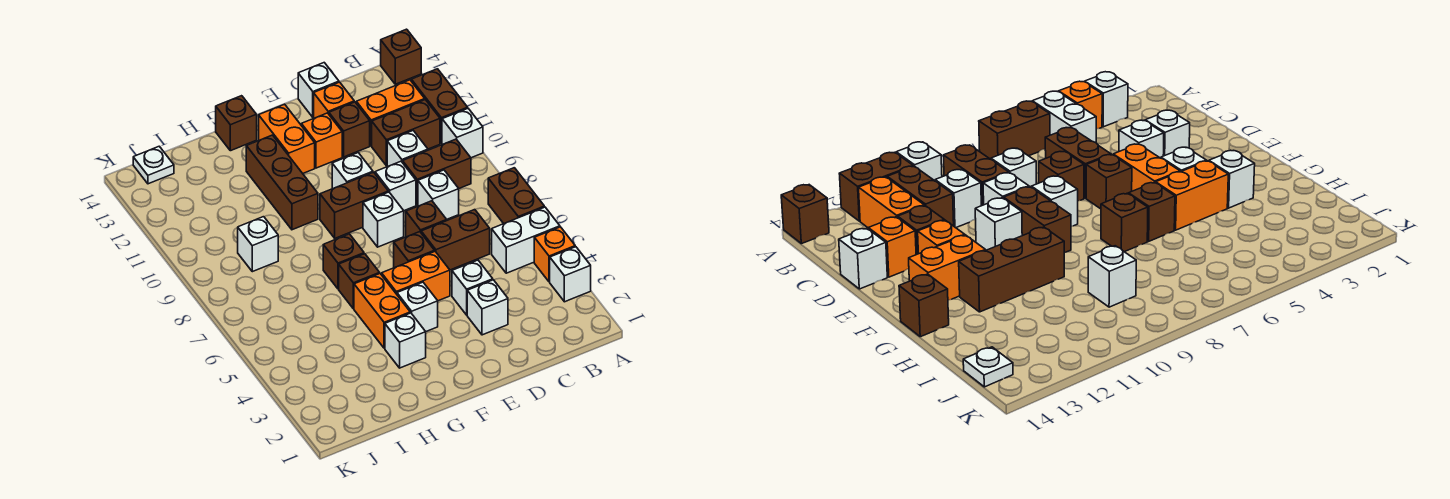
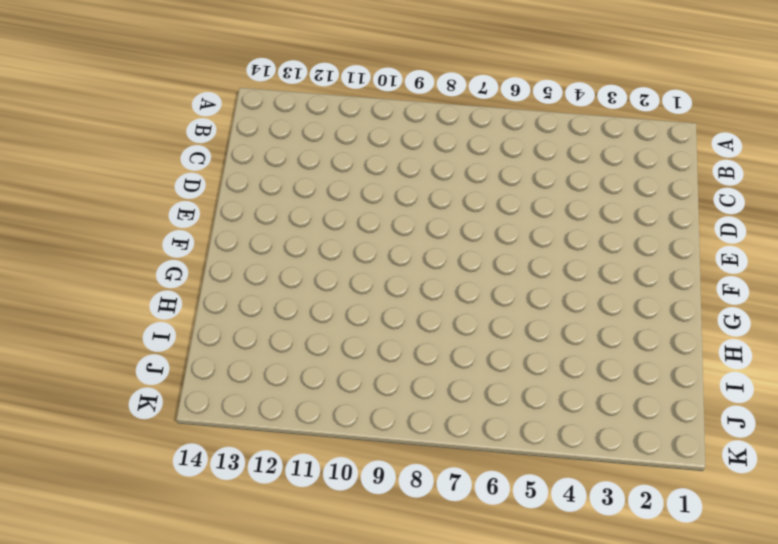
none -> white 1x1 brick [550,247,591,302]
none -> orange 1x1 brick [534,227,575,282]
none -> white 1x2 brick [492,207,560,273]
none -> brown 1x2 brick [488,168,544,224]

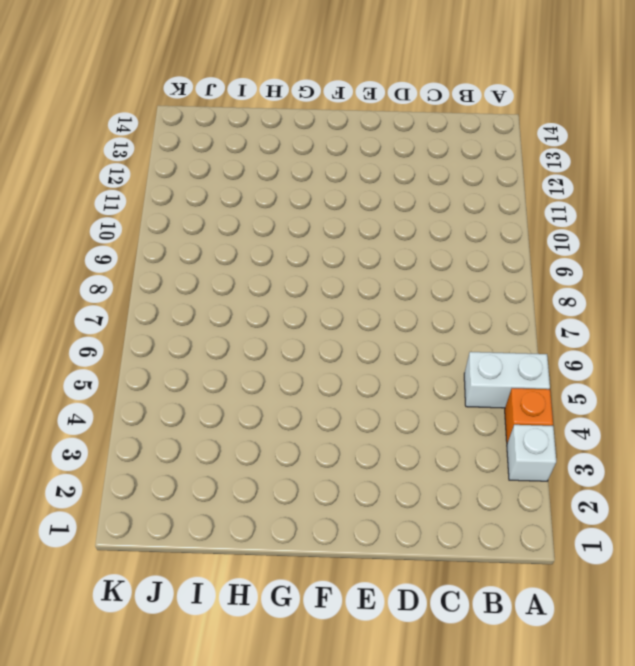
none -> brown 1x2 brick [488,168,544,224]
none -> white 1x1 brick [442,109,483,158]
none -> brown 1x2 brick [411,69,468,144]
none -> brown 1x1 brick [381,29,421,84]

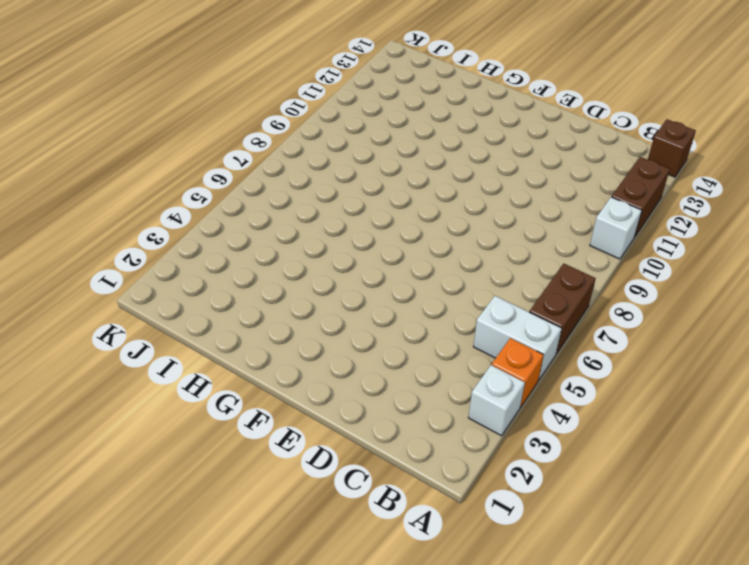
none -> brown 1x2 brick [403,139,471,205]
none -> brown 1x2 brick [372,100,440,166]
none -> orange 1x2 brick [356,80,425,146]
none -> brown 1x2 brick [421,210,490,270]

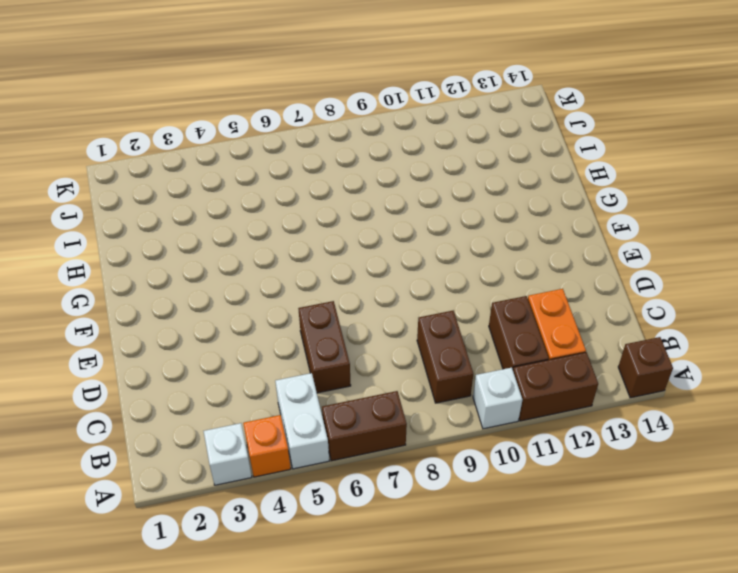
none -> white 1x1 brick [418,170,459,219]
none -> white 1x1 brick [387,131,428,167]
none -> white 1x1 brick [467,280,508,335]
none -> white 1x1 brick [452,260,493,315]

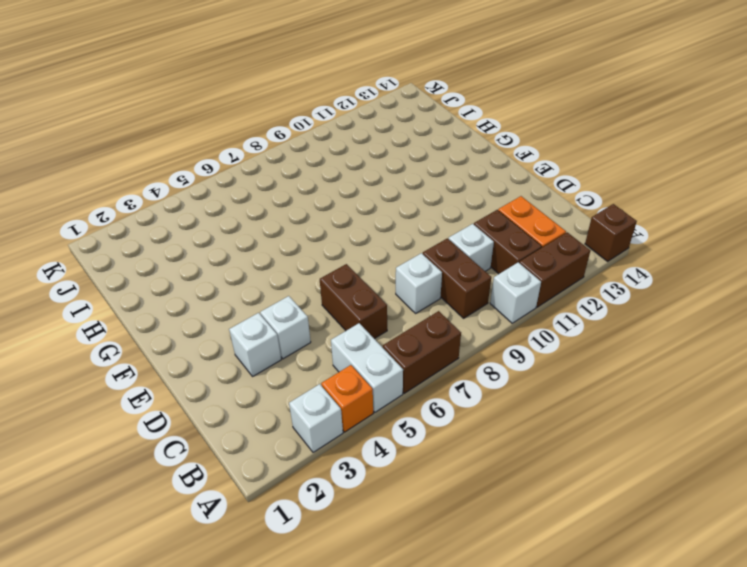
none -> brown 1x1 brick [406,201,447,237]
none -> white 1x1 brick [375,161,416,211]
none -> brown 1x1 brick [329,102,370,157]
none -> orange 1x1 brick [314,82,354,118]

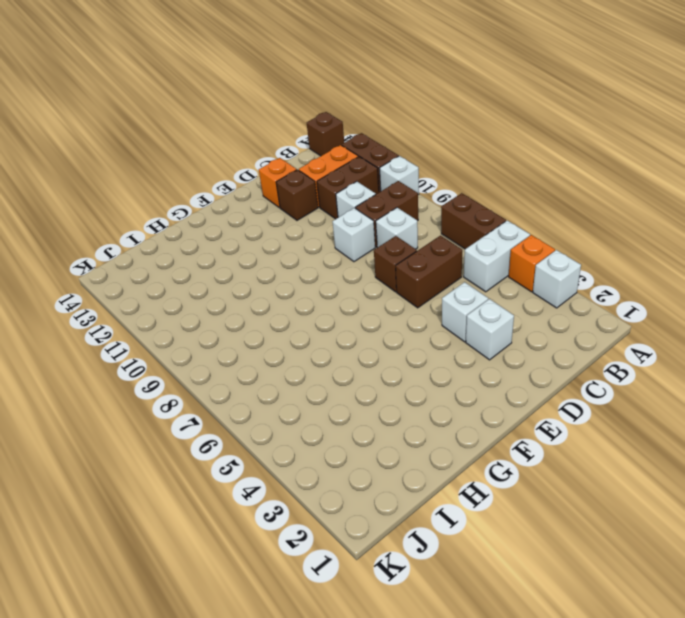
none -> white 1x1 brick [298,63,339,117]
none -> orange 1x2 brick [382,252,450,301]
none -> brown 1x1 brick [394,232,435,268]
none -> white 1x1 brick [363,192,404,247]

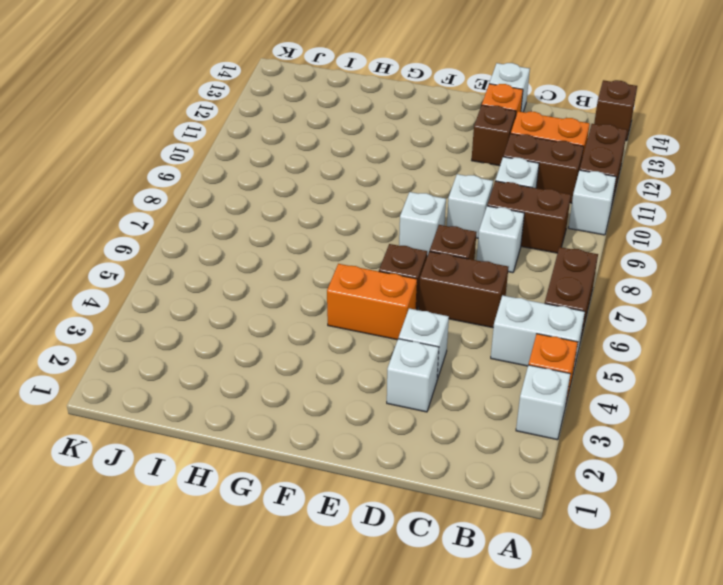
none -> brown 1x2 brick [320,172,388,238]
none -> white 1x1 brick [332,153,373,189]
none -> orange 1x1 brick [301,113,342,168]
none -> white 1x1 brick [397,282,438,331]

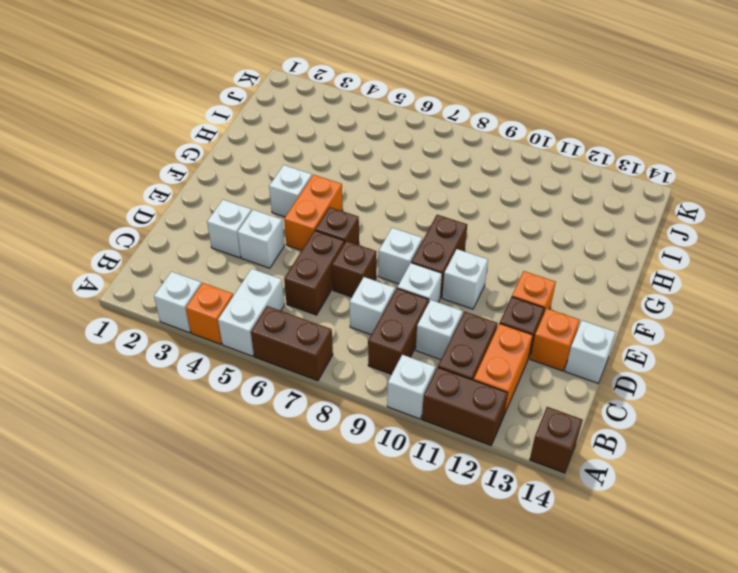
none -> orange 1x2 brick [259,104,315,173]
none -> white 1x1 brick [385,313,426,368]
none -> orange 1x2 brick [354,274,410,348]
none -> brown 1x1 brick [339,254,380,309]

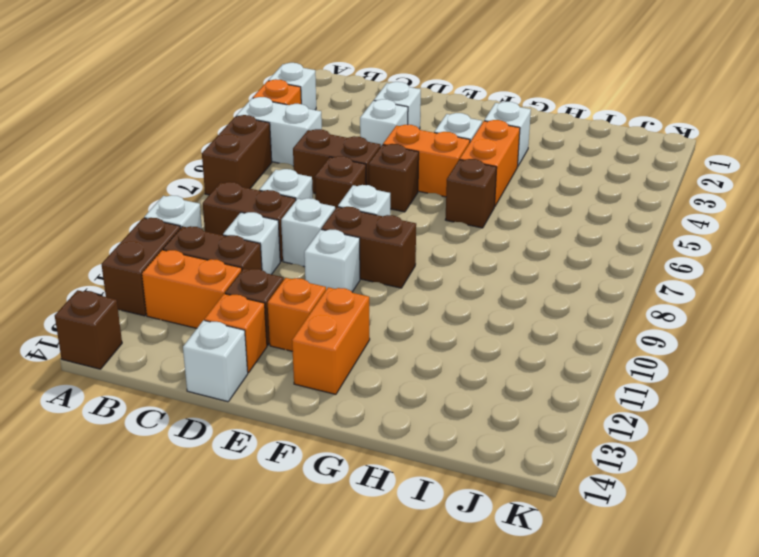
none -> brown 1x1 brick [323,234,364,289]
none -> brown 1x3 brick [246,135,318,230]
none -> brown 1x1 brick [216,96,257,151]
none -> white 1x1 brick [238,217,278,272]

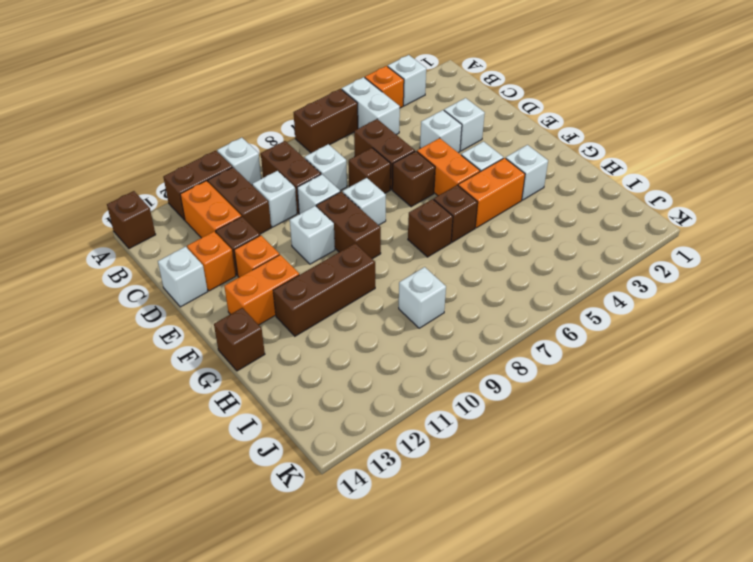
none -> white 1x1 plate [133,146,174,184]

